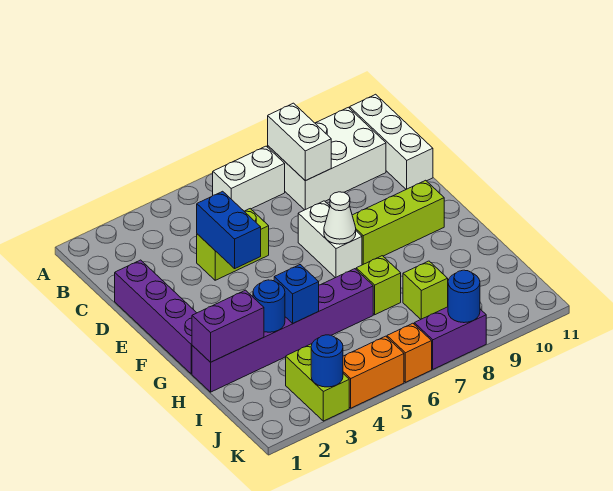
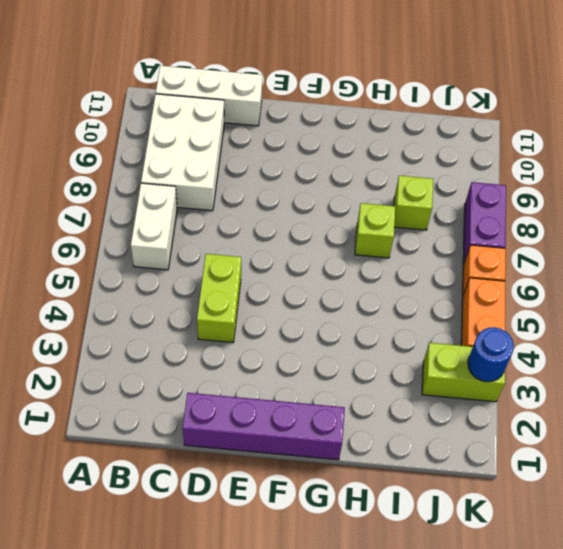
none -> white 1x2 brick [298,201,362,278]
none -> lime 1x3 brick [352,180,444,265]
none -> purple 1x6 brick [192,269,373,392]

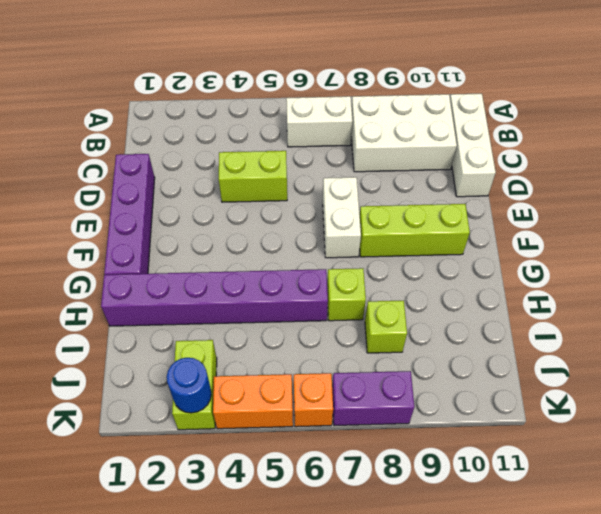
none -> white 1x2 brick [268,103,331,181]
none -> blue 1x2 brick [197,191,261,268]
none -> white 1x1 cone [324,192,356,244]

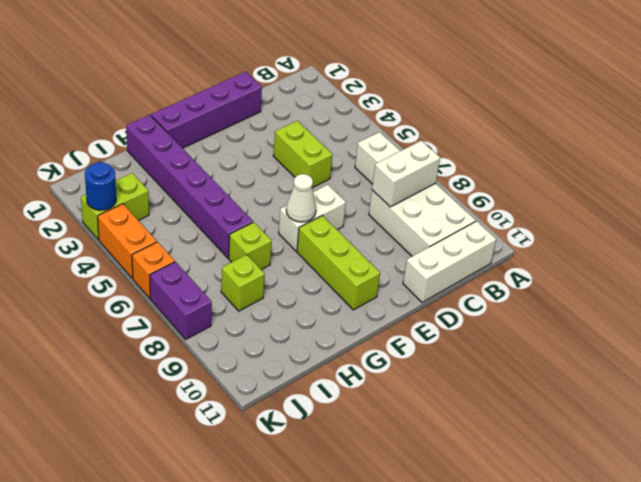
none -> blue 1x2 brick [197,191,261,268]
none -> purple 1x2 brick [192,290,264,362]
none -> blue 1x1 round brick [253,280,285,332]

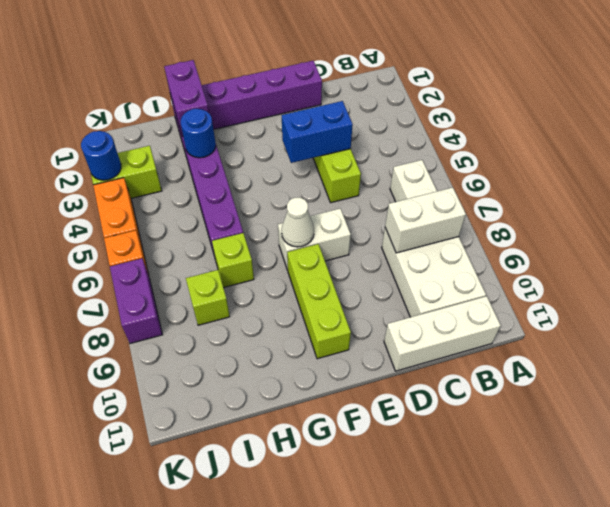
none -> blue 1x1 brick [274,265,319,323]
none -> blue 1x1 round brick [448,270,480,323]

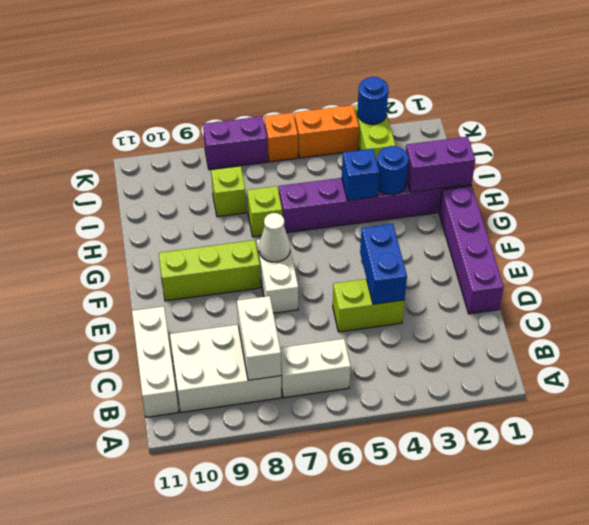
none -> blue 1x1 round brick [448,270,480,323]

